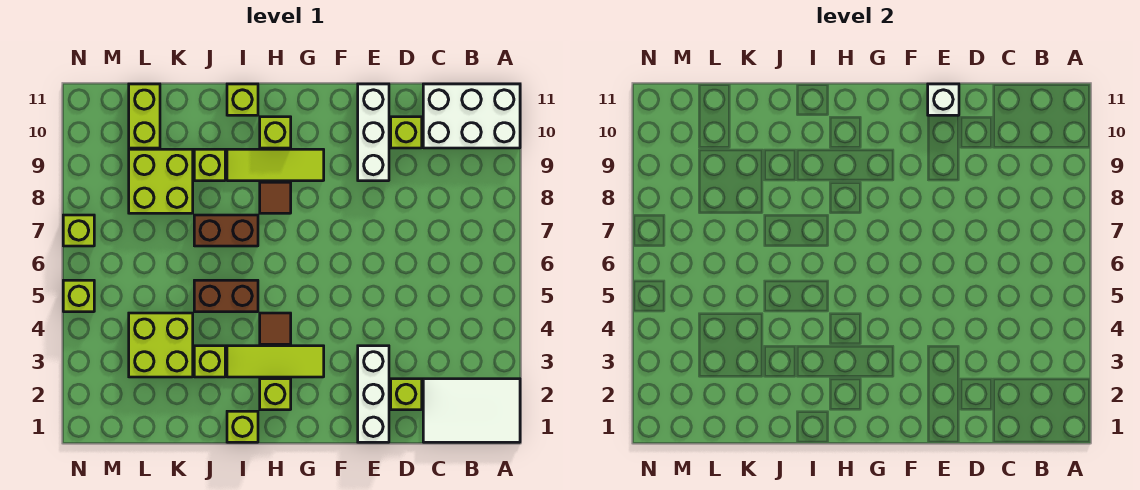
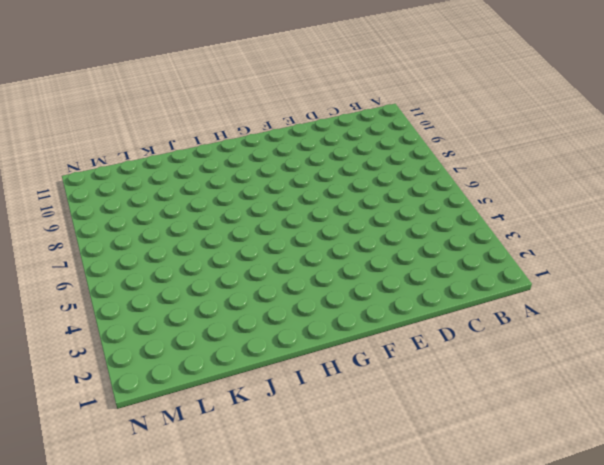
none -> white 2x3 tile [423,379,520,442]
none -> white 2x3 brick [423,84,520,148]
none -> lime 1x1 brick [391,379,422,410]

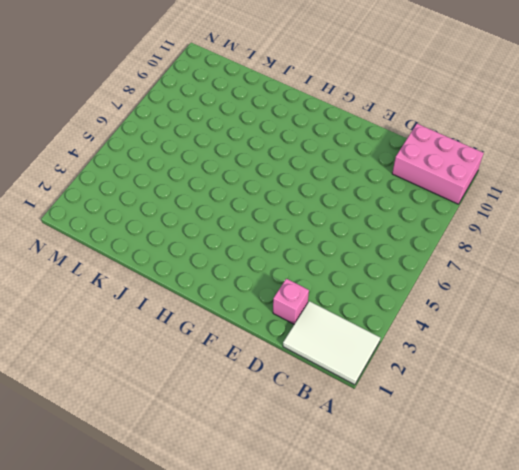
pink 2x3 brick [392,124,484,204] -> white 2x3 brick [423,84,520,148]
pink 1x1 brick [273,279,309,324] -> lime 1x1 brick [391,379,422,410]
none -> lime 1x1 brick [391,117,422,148]
none -> white 1x3 brick [358,346,389,442]
none -> white 1x3 brick [358,84,389,181]

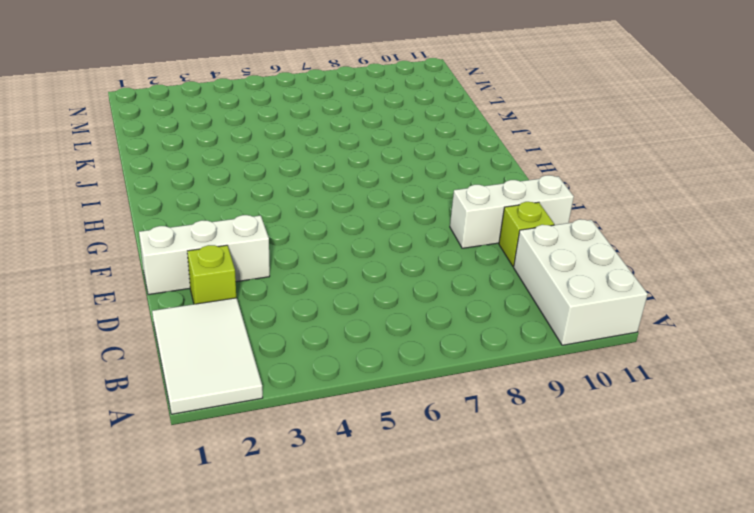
none -> lime 1x3 tile [227,346,324,377]
none -> lime 1x3 tile [227,149,324,181]
none -> lime 1x1 brick [260,379,291,410]

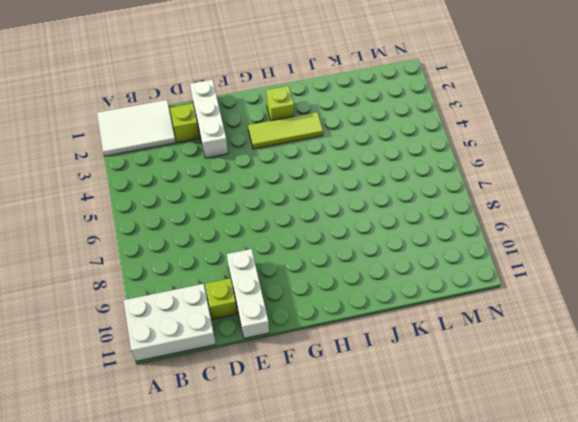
none -> lime 1x3 tile [227,149,324,181]
none -> brown 1x1 tile [260,313,291,344]
none -> brown 1x1 tile [260,182,291,213]

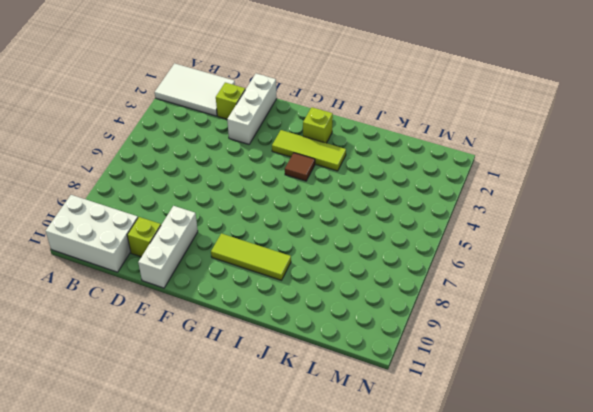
none -> brown 1x1 tile [260,182,291,213]
none -> lime 1x1 brick [260,117,291,148]
none -> lime 1x1 brick [227,411,258,442]

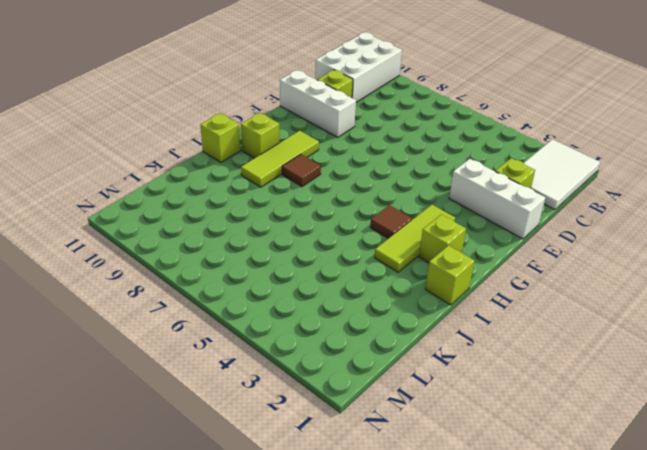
none -> brown 1x2 brick [194,280,258,312]
none -> brown 1x2 brick [194,215,258,246]
none -> lime 1x1 brick [194,346,225,377]

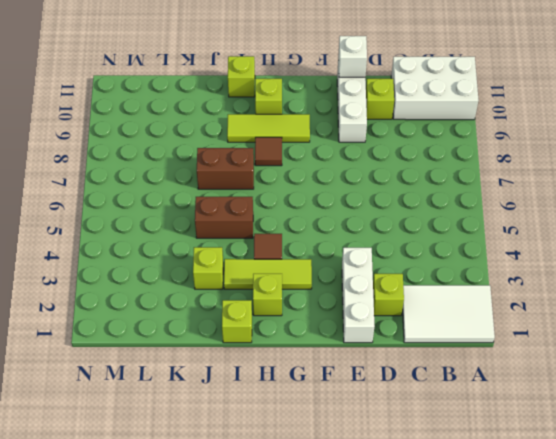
none -> lime 1x1 brick [194,149,225,181]
none -> lime 2x2 brick [129,313,193,377]
none -> lime 2x2 brick [129,149,193,213]

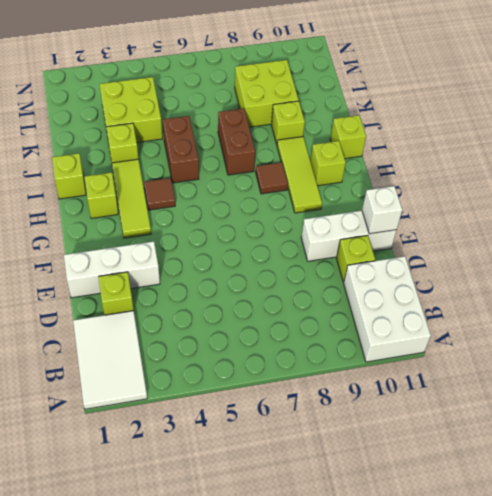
none -> lime 1x2 brick [129,84,160,148]
none -> lime 1x1 brick [63,280,94,312]
none -> lime 1x1 brick [63,215,94,246]

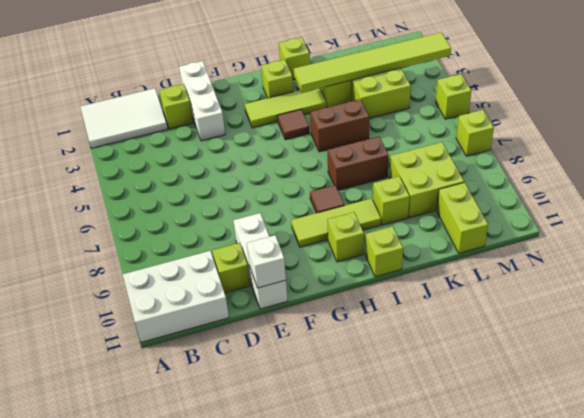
lime 1x6 tile [294,32,451,92] -> none

